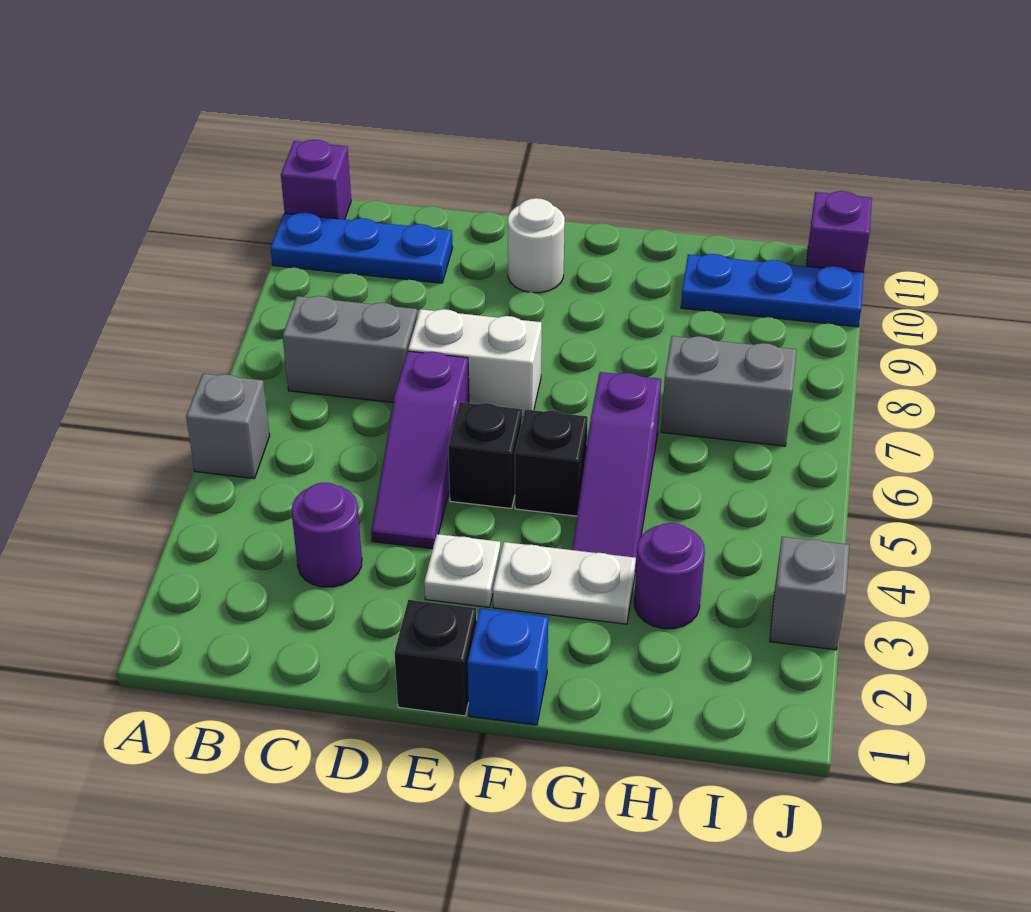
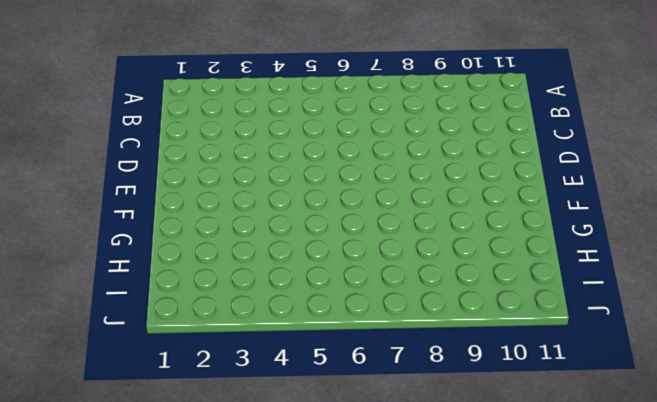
none -> grey 1x1 brick [186,374,270,479]
none -> blue 1x3 plate [271,212,453,283]
none -> purple 1x1 brick [281,140,351,219]

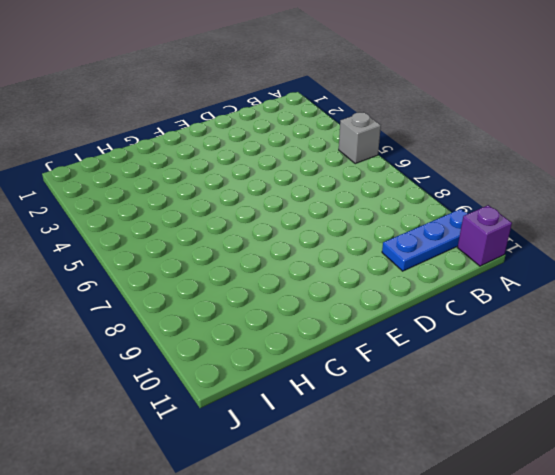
none -> grey 1x2 brick [283,296,417,403]
none -> purple 1x1 round brick [292,483,362,587]
none -> purple 1x3 slope [371,351,469,549]

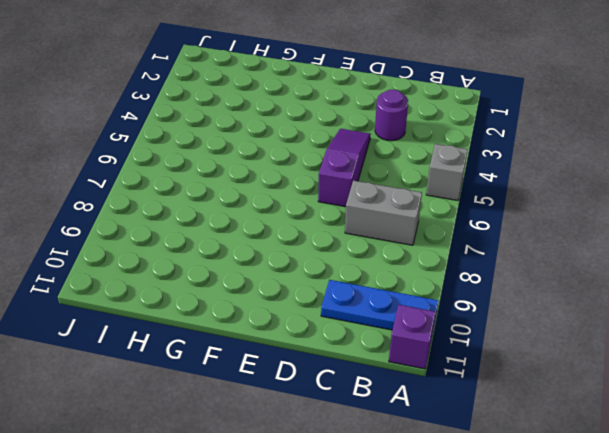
none -> white 1x2 brick [408,309,542,417]
none -> black 1x1 brick [394,600,477,716]
none -> white 1x1 plate [424,534,501,607]

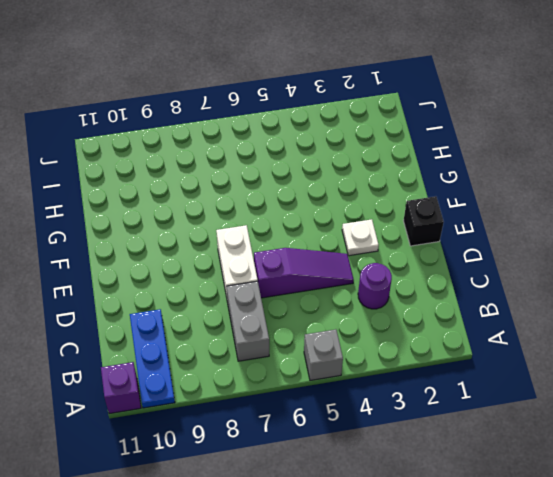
none -> black 1x1 brick [448,402,522,509]
none -> white 1x1 round brick [508,198,565,293]
none -> blue 1x1 brick [468,609,548,725]

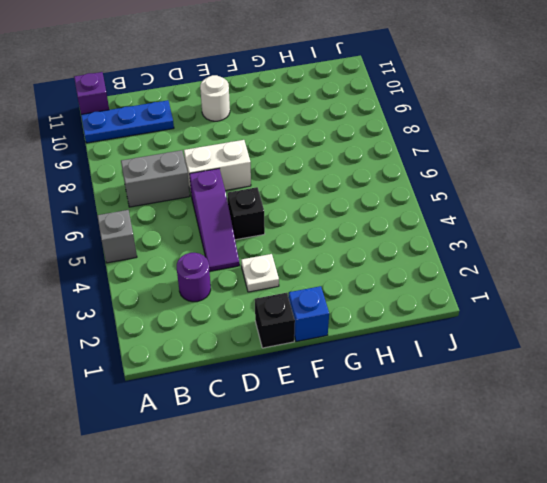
none -> white 1x2 plate [493,542,636,624]
none -> black 1x1 brick [515,409,588,516]
none -> purple 1x3 slope [572,372,661,571]

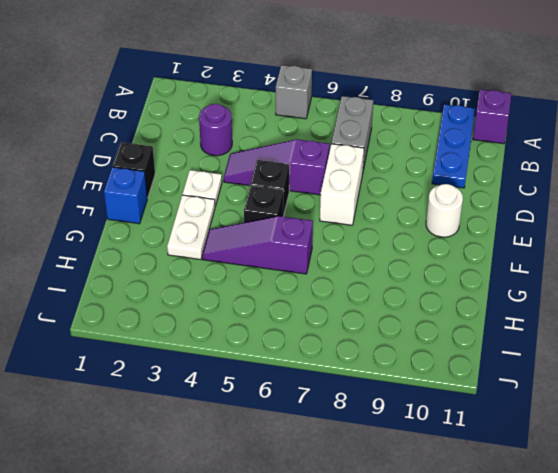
none -> purple 1x1 round brick [634,523,705,629]
none -> grey 1x2 brick [661,336,797,446]
none -> blue 1x3 plate [681,254,864,327]

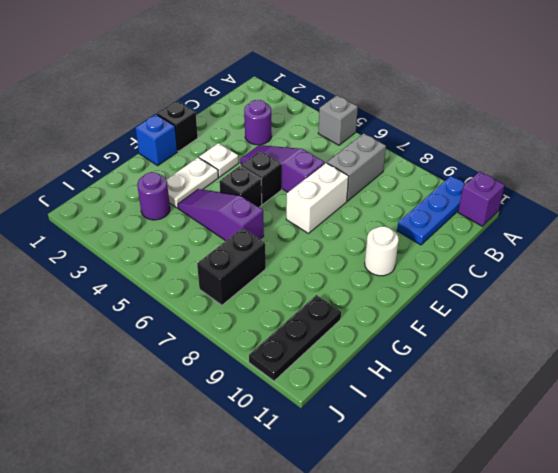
black 1x2 brick [197,228,266,305] -> grey 1x2 brick [661,336,797,446]
black 1x3 plate [249,295,341,381] -> blue 1x3 plate [681,254,864,327]
none -> grey 1x1 brick [770,537,849,650]
none -> purple 1x1 brick [806,191,872,272]

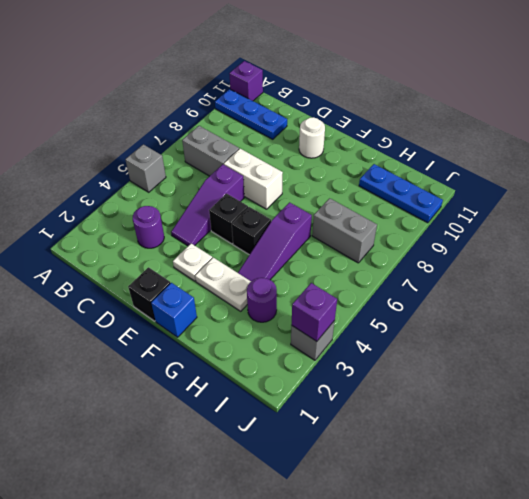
purple 1x1 brick [291,283,337,341] -> purple 1x1 brick moved to [806,191,872,272]

